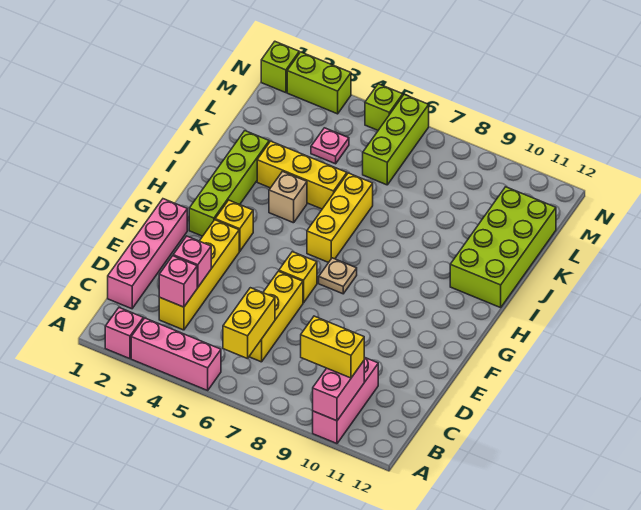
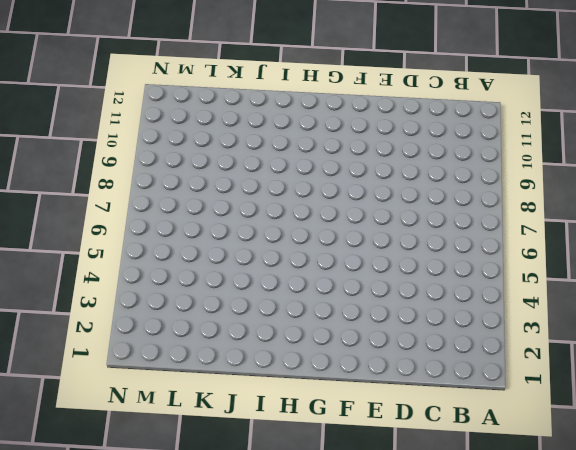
none -> pink 1x1 brick [105,308,143,359]
none -> pink 1x3 brick [131,318,221,390]
none -> pink 1x3 brick [313,357,378,444]

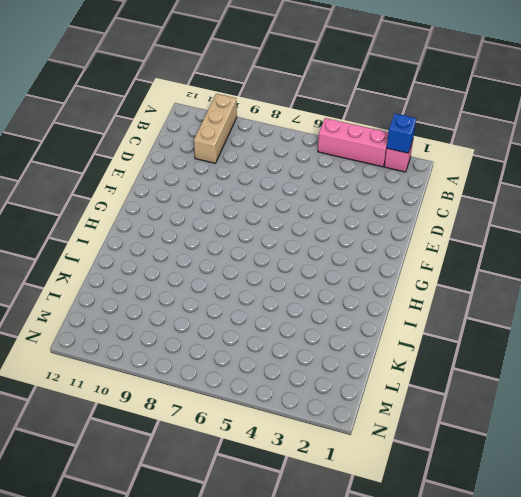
blue 1x1 brick [387,113,416,153] -> none
tan 1x3 brick [194,94,237,163] -> pink 1x3 brick [313,357,378,444]
none -> pink 1x4 brick [108,199,187,309]
none -> yellow 1x4 brick [159,220,239,330]
none -> yellow 1x3 brick [249,271,303,362]

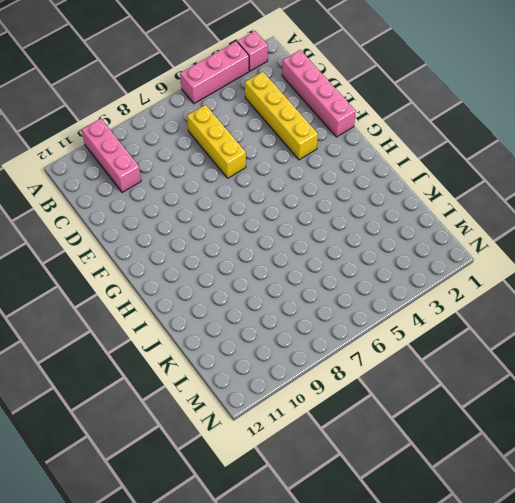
none -> yellow 1x1 brick [279,252,317,303]
none -> lime 1x4 brick [189,131,269,236]
none -> yellow 1x1 brick [215,200,253,251]

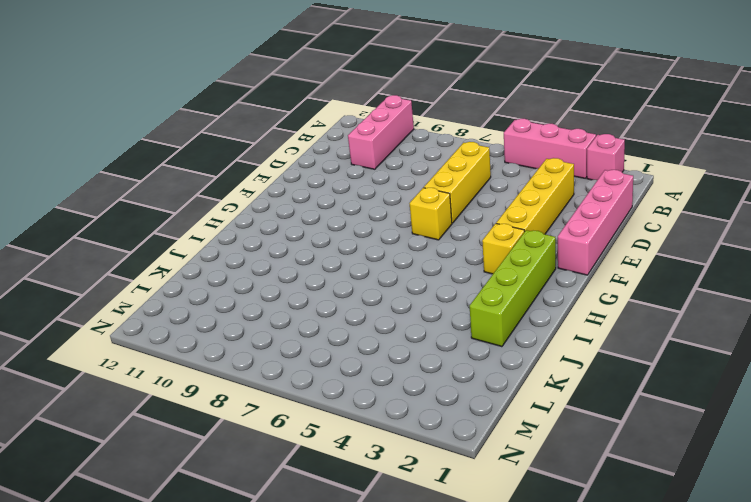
none -> tan 1x1 plate [319,258,357,294]
none -> yellow 1x3 brick [307,173,373,263]
none -> tan 1x1 brick [269,172,307,223]

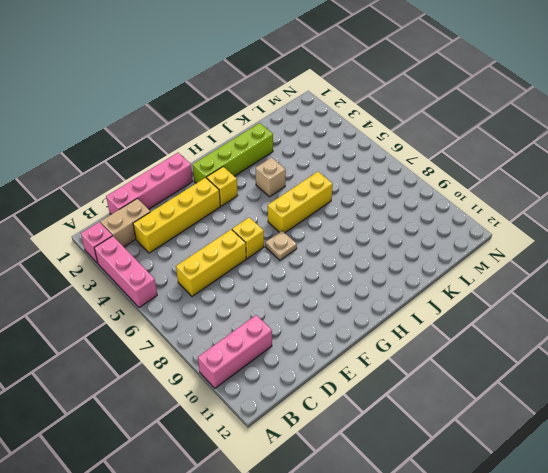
tan 1x2 brick [100,199,150,247] -> none
none -> lime 2x4 brick [450,187,556,308]
none -> yellow 1x3 brick [257,141,347,209]
none -> pink 1x1 plate [311,128,349,164]

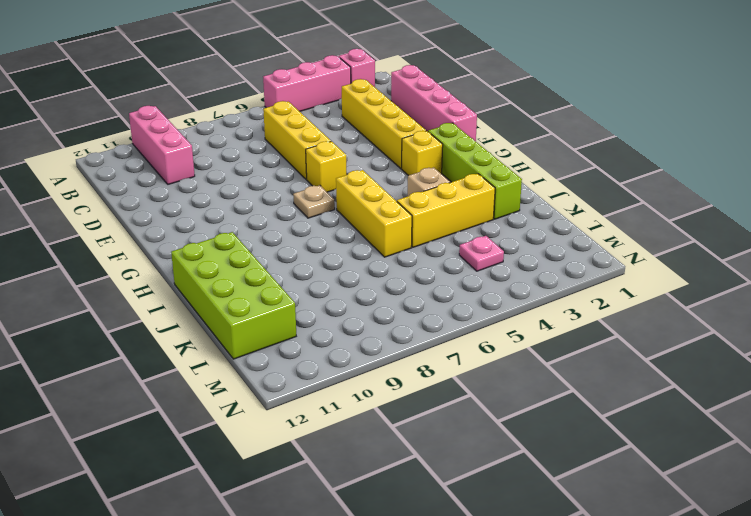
none -> lime 1x3 brick [363,94,429,185]
none -> lime 1x1 brick [261,42,299,93]
none -> lime 1x2 brick [287,52,351,114]

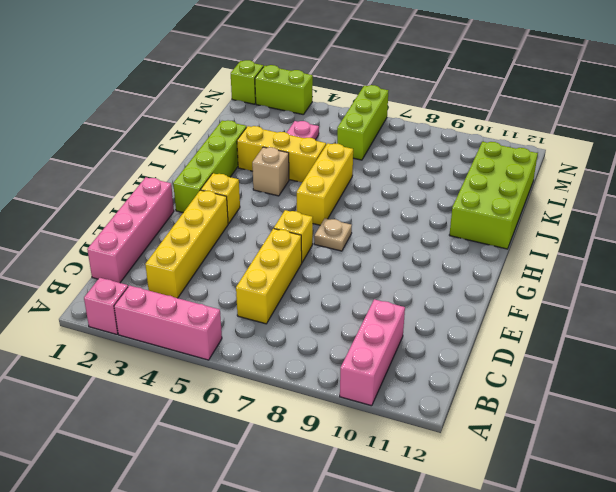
none -> lime 1x1 brick [365,84,403,130]
none -> pink 1x2 brick [313,361,364,421]
none -> yellow 1x2 brick [223,288,275,359]

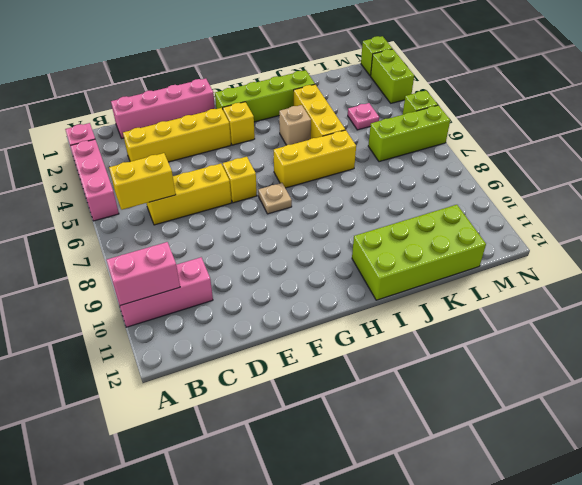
none -> pink 1x1 brick [159,256,197,307]
none -> pink 1x1 brick [173,236,211,287]
none -> yellow 1x2 brick [301,316,364,378]

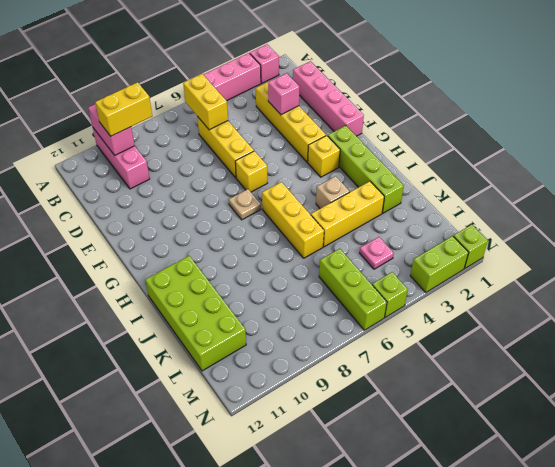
none -> pink 1x1 brick [159,256,197,307]

